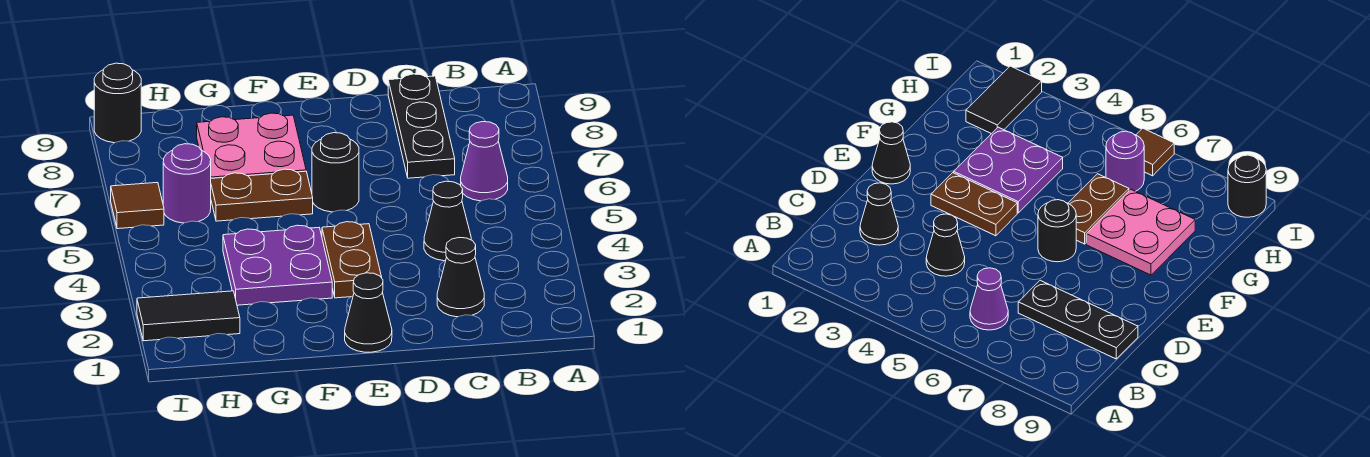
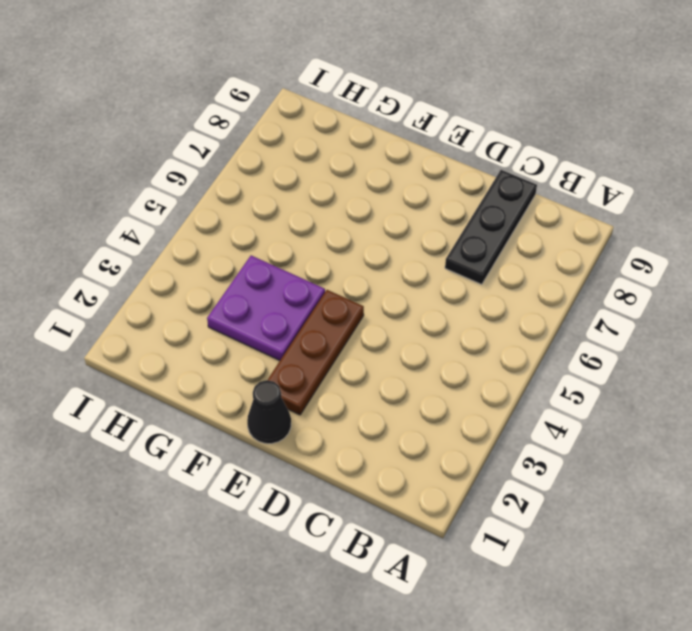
brown 1x3 plate [268,290,364,415] -> brown 1x2 plate [322,222,382,298]
none -> purple 1x1 cone [461,122,508,201]
none -> black 1x1 cone [437,238,484,317]
none -> black 1x1 cone [424,181,471,261]

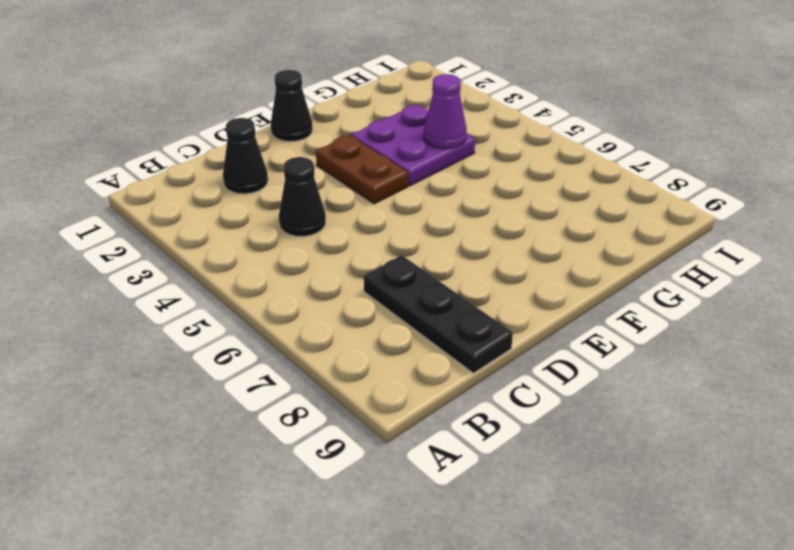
purple 1x1 cone [424,74,467,149] -> purple 1x1 cone moved to [461,122,508,201]
none -> black 1x1 round brick [312,133,359,212]
none -> brown 1x2 plate [211,169,313,221]
none -> pink 2x2 plate [197,113,306,178]

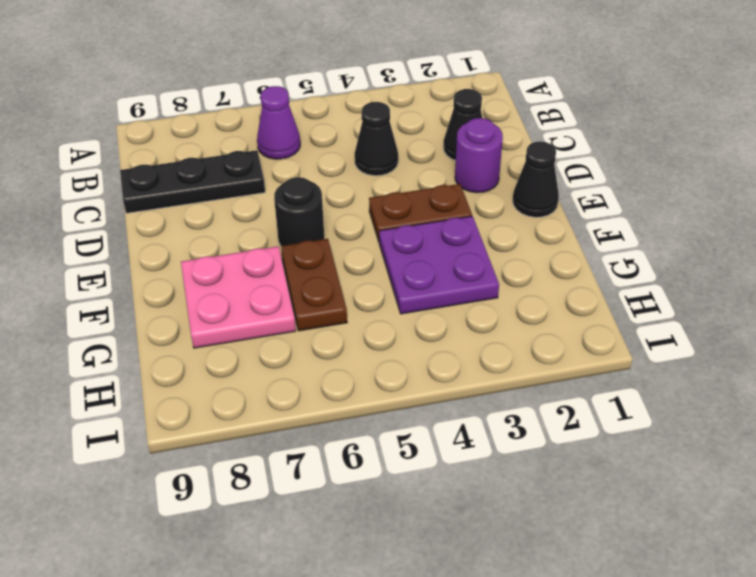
purple 1x1 round brick [455,118,503,193] -> purple 1x1 round brick moved to [163,144,211,223]
none -> black 1x2 tile [137,291,240,341]
none -> brown 1x1 tile [111,182,164,229]
none -> black 1x1 round brick [94,63,141,143]

